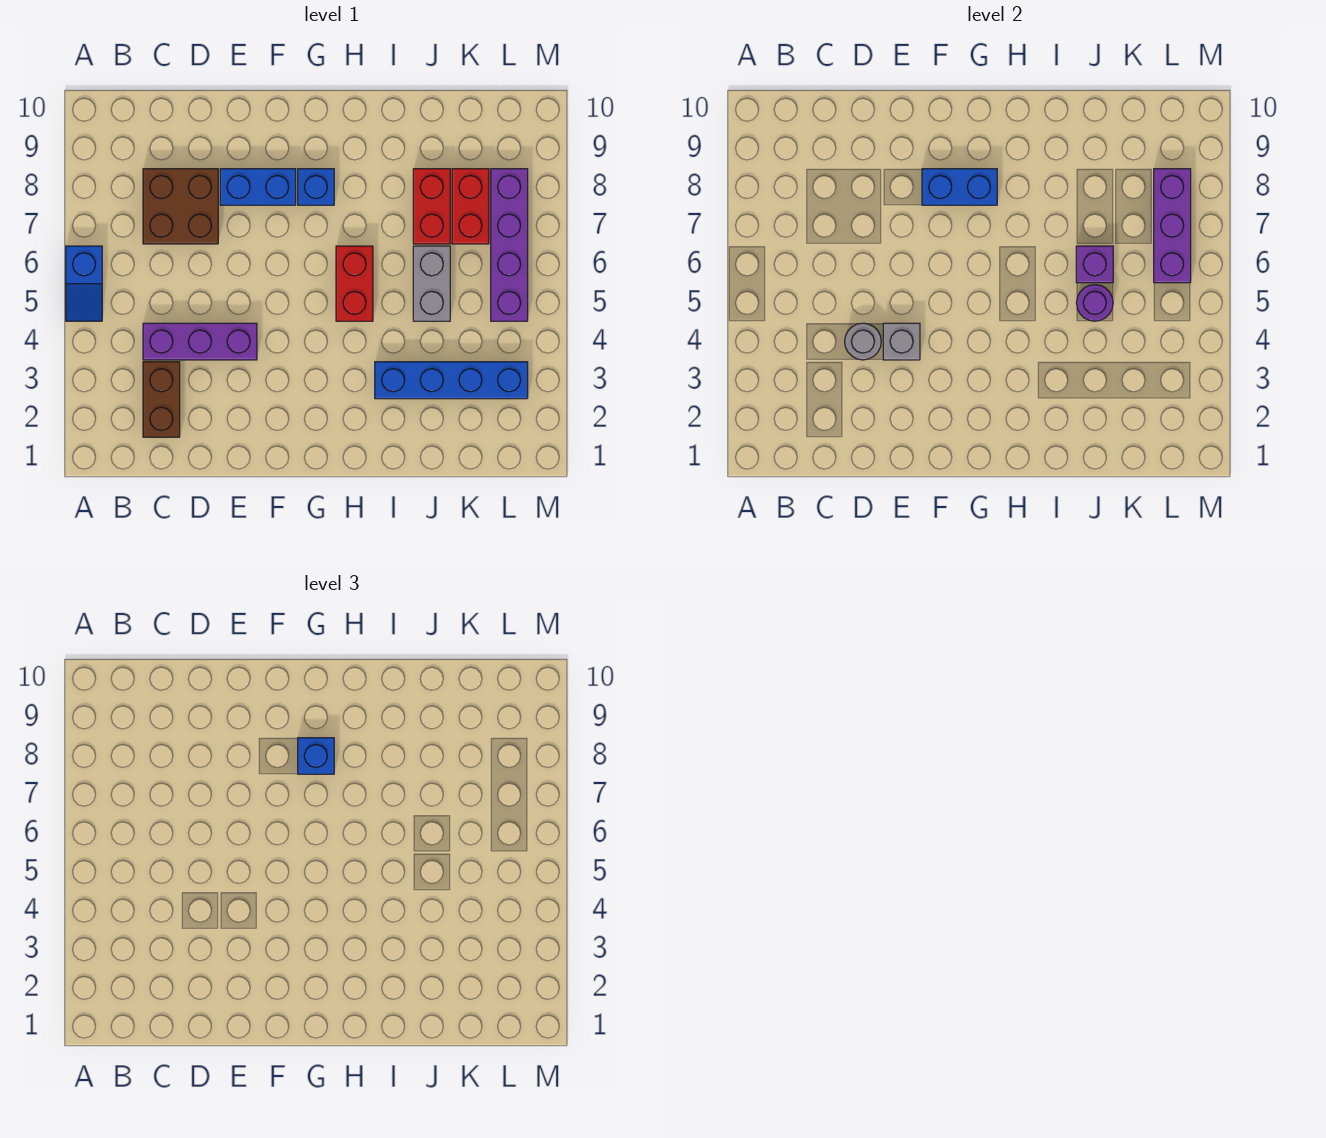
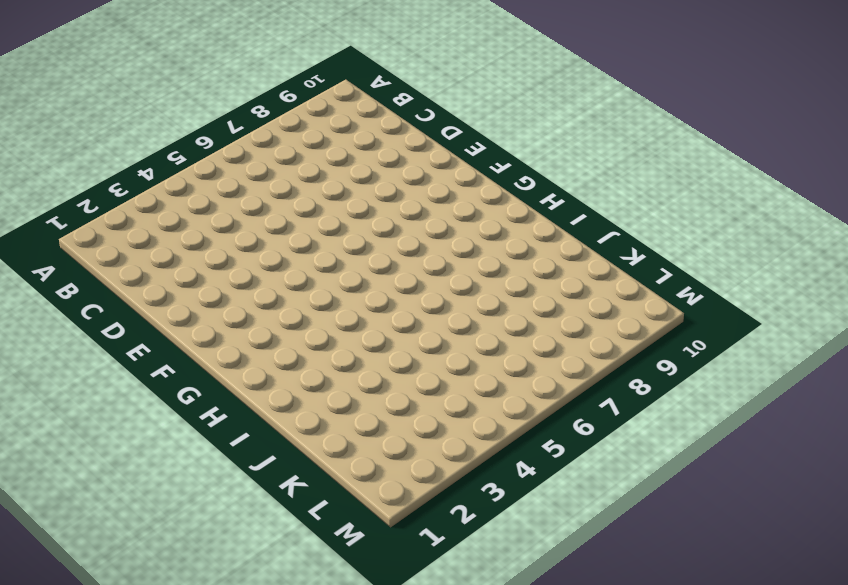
none -> blue 1x2 slope [66,246,102,321]
none -> brown 1x2 brick [143,362,180,437]
none -> purple 1x3 brick [143,323,257,360]

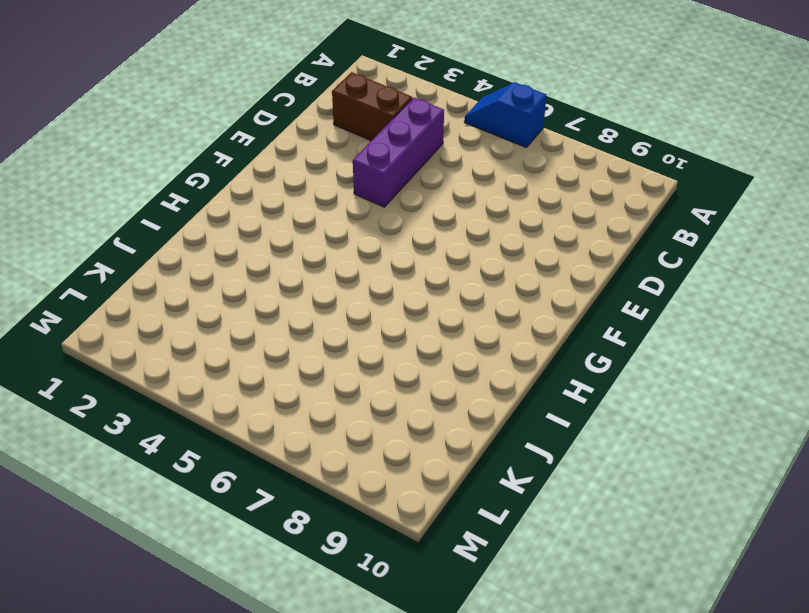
none -> brown 2x2 brick [143,169,218,244]
none -> blue 1x2 brick [220,169,296,205]
none -> blue 1x1 brick [298,169,334,205]

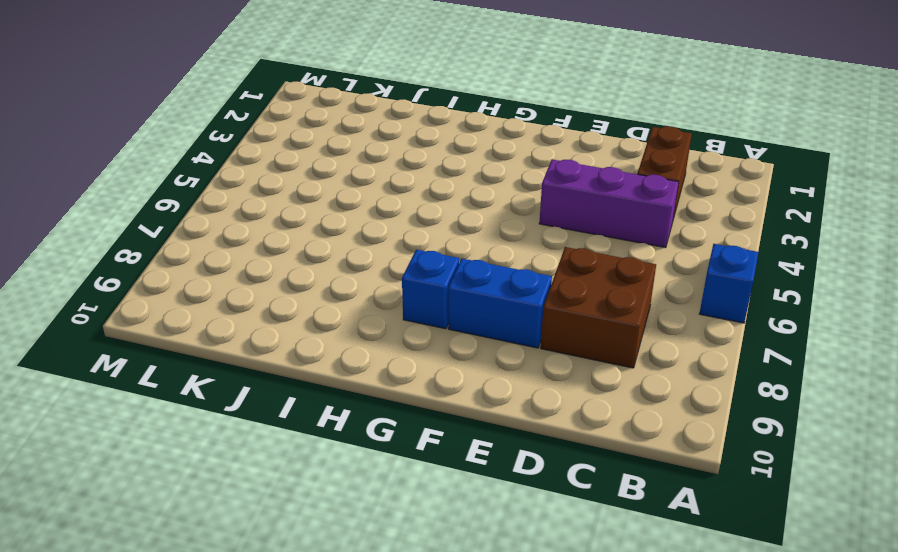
none -> red 1x2 brick [336,246,373,321]
none -> blue 1x4 brick [375,362,528,399]
none -> grey 1x2 brick [413,246,450,321]

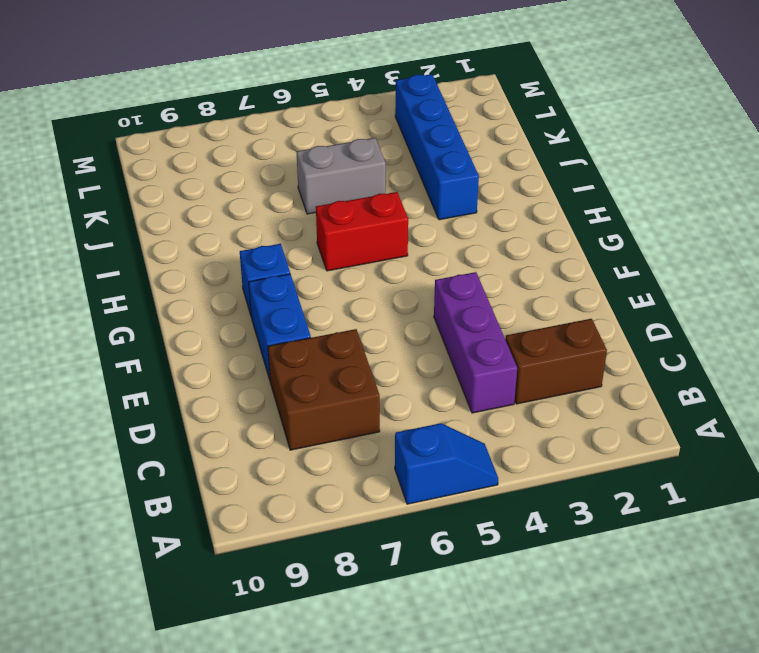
none -> red 1x2 brick [413,169,450,244]
none -> red 1x2 brick [452,169,489,244]
none -> purple 1x4 brick [491,169,528,321]

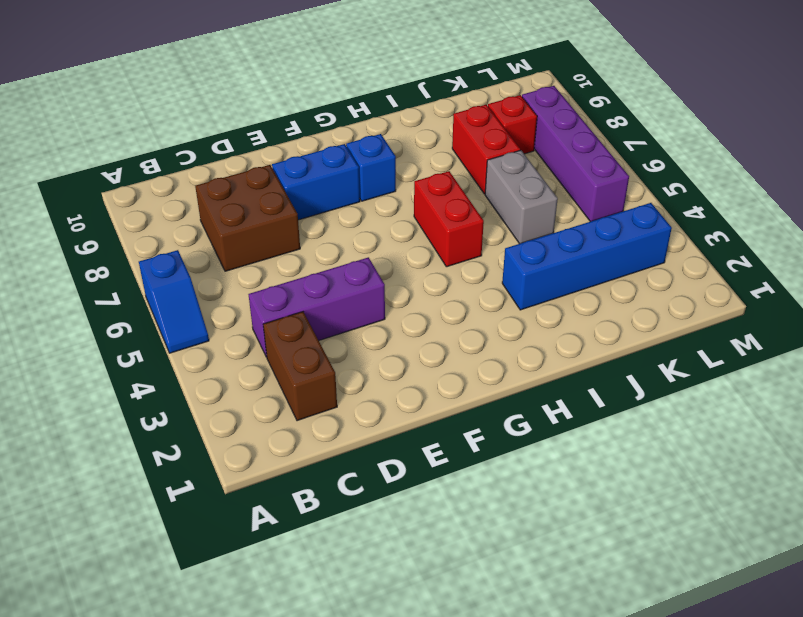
red 1x1 brick [488,95,537,154] -> red 1x2 brick [452,169,489,244]
none -> grey 1x1 round brick [845,323,881,360]
none -> grey 1x1 brick [883,323,920,360]
none -> blue 1x2 brick [922,169,997,205]

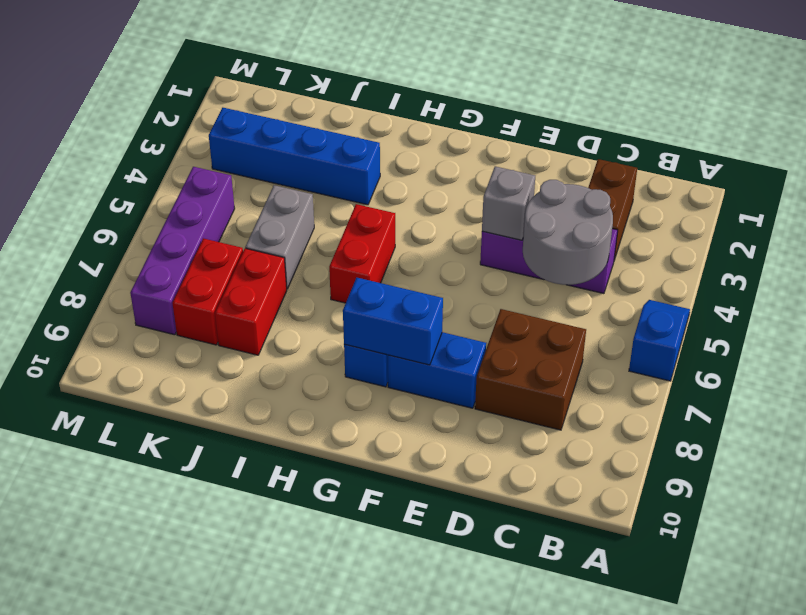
grey 2x2 round brick [523,180,613,285] -> grey 1x1 round brick [845,323,881,360]
none -> purple 1x1 round brick [1077,285,1113,321]
none -> purple 1x1 brick [1076,246,1113,283]
none -> purple 1x3 brick [1154,169,1191,283]

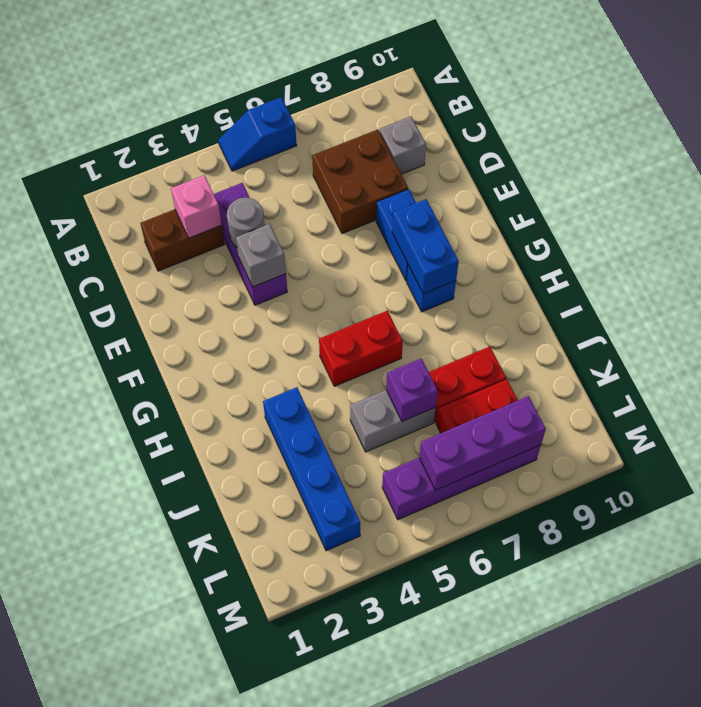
pink 1x1 brick [171,175,222,238] -> none
grey 1x1 brick [379,117,426,174] -> none
none -> purple 1x1 round brick [1077,285,1113,321]
none -> blue 1x1 brick [298,738,334,774]

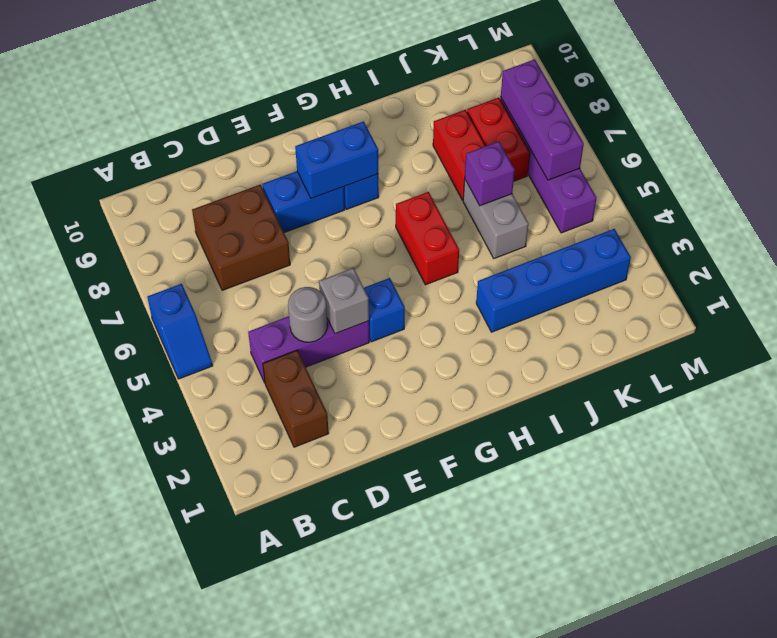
blue 1x1 brick [364,278,405,342] -> blue 1x1 brick moved to [298,738,334,774]
none -> purple 1x1 round brick [1077,285,1113,321]

